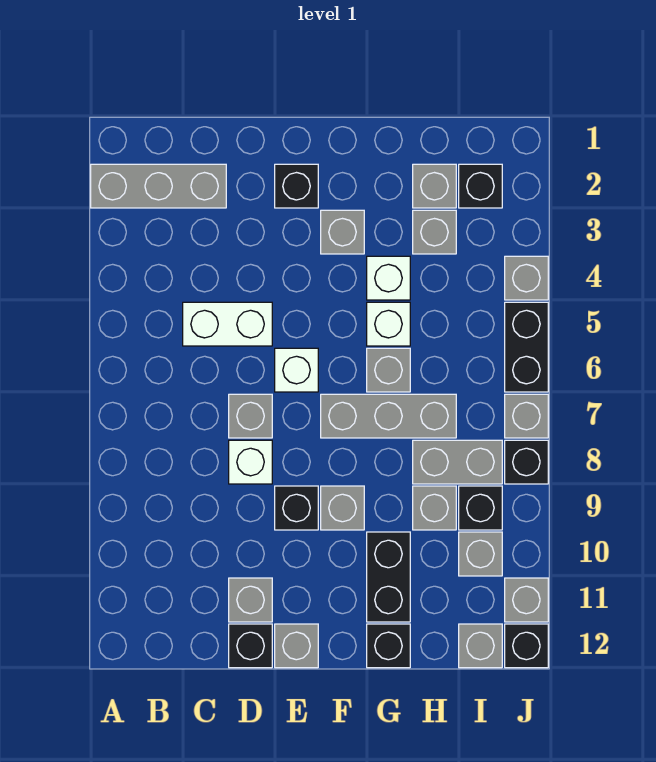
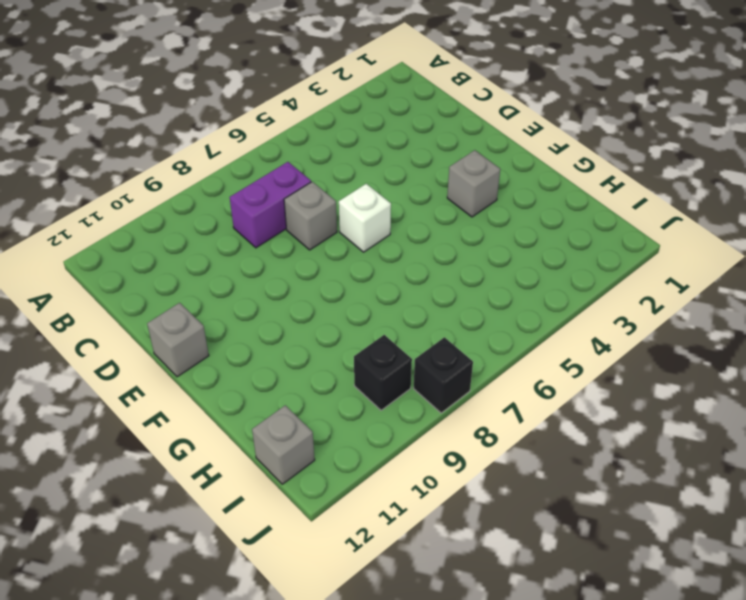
purple 1x2 brick [230,162,311,248] -> none
none -> grey 1x3 brick [91,164,226,208]
none -> white 1x2 brick [183,302,272,346]
none -> white 1x1 brick [229,440,272,484]
none -> grey 1x1 brick [229,578,272,622]

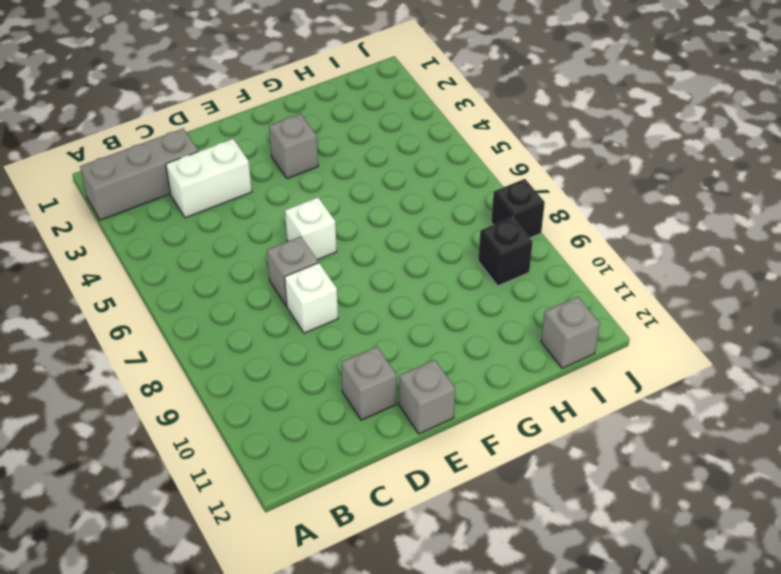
white 1x2 brick [166,139,252,218] -> white 1x2 brick moved to [183,302,272,346]
none -> black 1x1 brick [229,624,272,668]
none -> black 1x1 brick [275,164,318,208]
none -> black 1x1 brick [275,486,318,530]
none -> grey 1x3 brick [321,394,456,438]

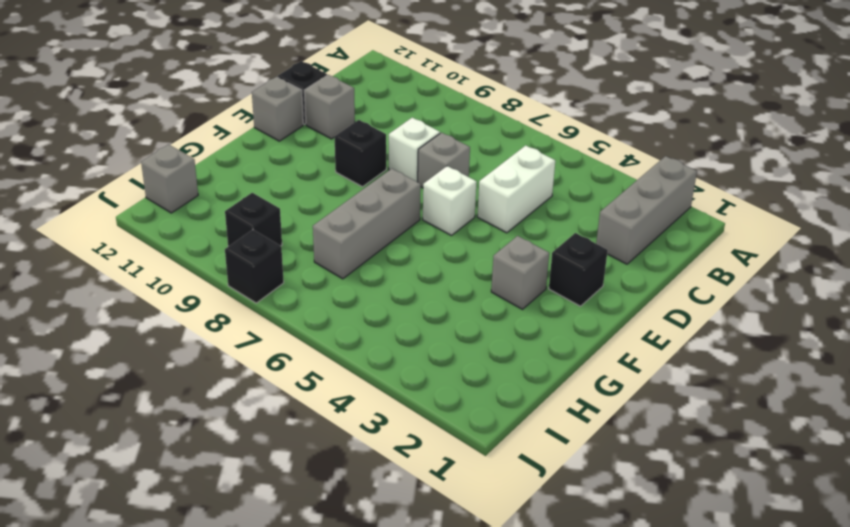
none -> grey 1x1 brick [321,486,364,530]
none -> white 1x1 brick [367,256,410,300]
none -> white 1x1 brick [367,302,410,346]
none -> grey 1x1 brick [367,348,410,392]

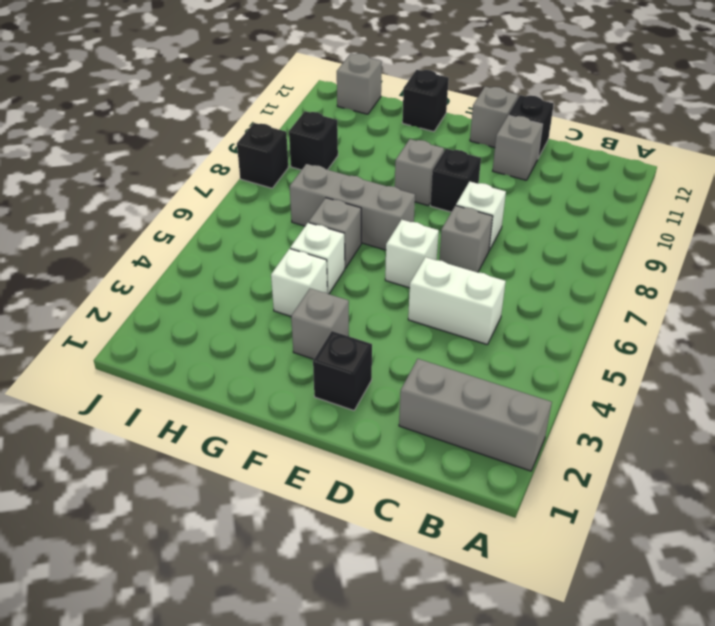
none -> black 1x2 brick [367,532,410,622]
none -> grey 1x1 brick [413,164,456,208]
none -> grey 1x1 brick [413,210,456,254]
none -> grey 1x2 brick [413,440,502,484]

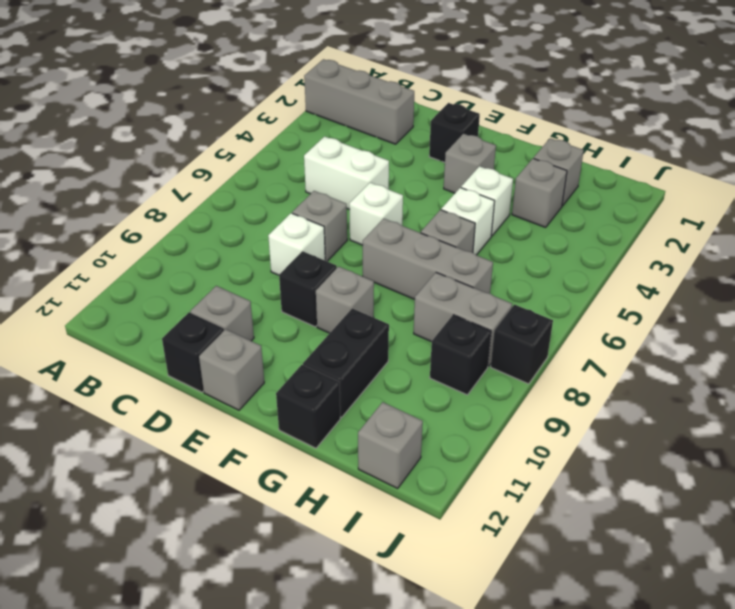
none -> grey 1x1 brick [413,486,456,530]
none -> black 1x1 brick [459,164,502,208]
none -> grey 1x1 brick [459,532,502,576]
none -> grey 1x1 brick [505,256,548,300]

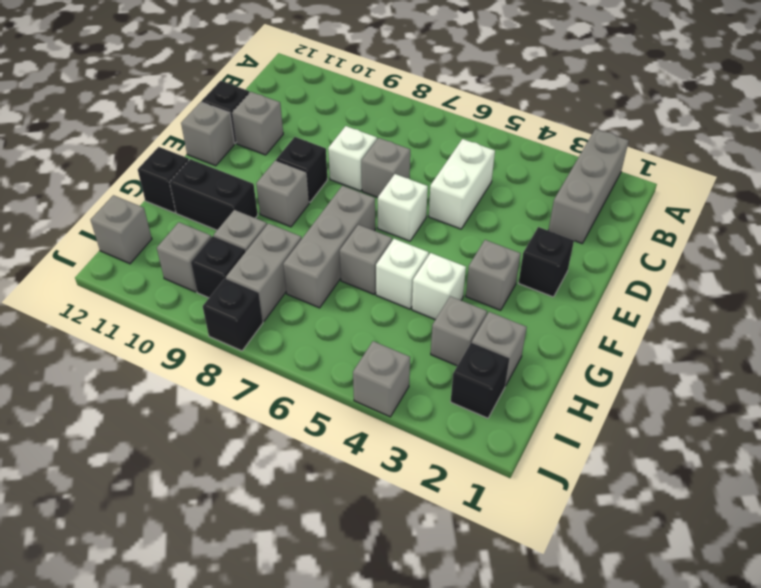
none -> black 1x2 brick [505,302,548,392]
none -> grey 1x1 brick [505,394,548,438]
none -> grey 1x1 brick [505,578,548,622]
none -> black 1x1 brick [505,624,548,668]

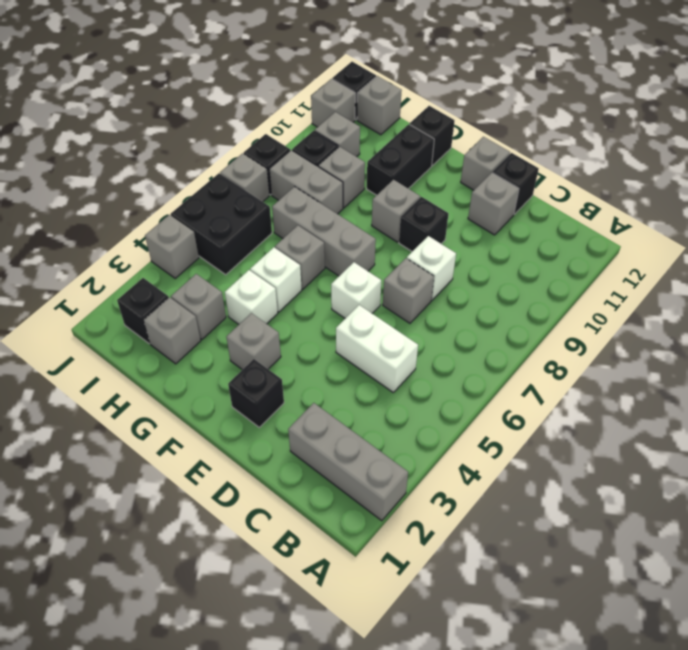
black 2x2 brick [171,173,272,275] -> black 1x2 brick [505,302,548,392]

